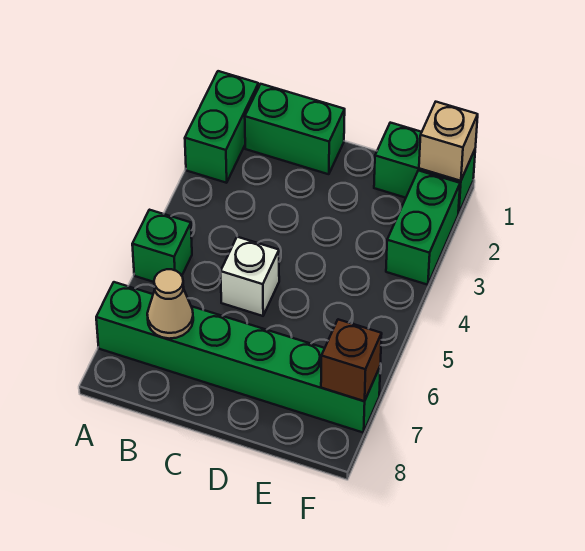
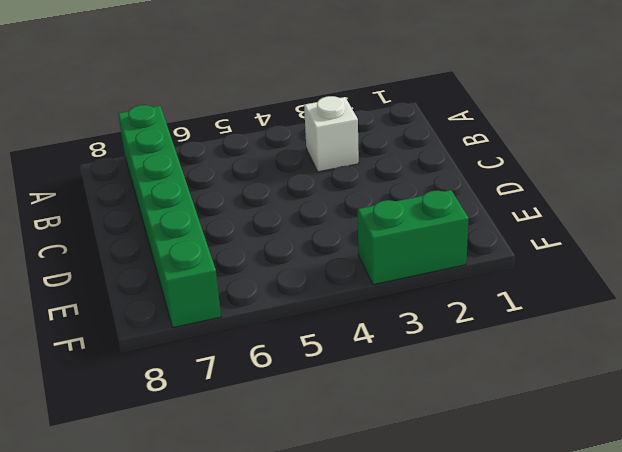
white 1x1 brick [304,96,359,172] -> white 1x1 brick moved to [221,237,279,316]
none -> green 1x2 brick [185,71,259,183]
none -> green 1x1 brick [132,210,192,282]

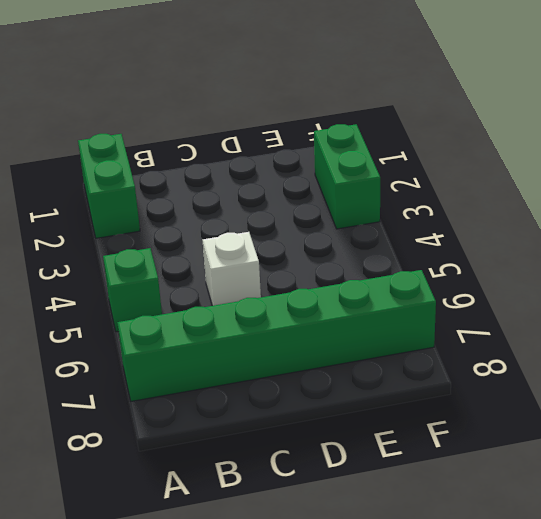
none -> green 1x2 brick [245,84,345,174]
none -> green 1x2 brick [374,123,475,214]

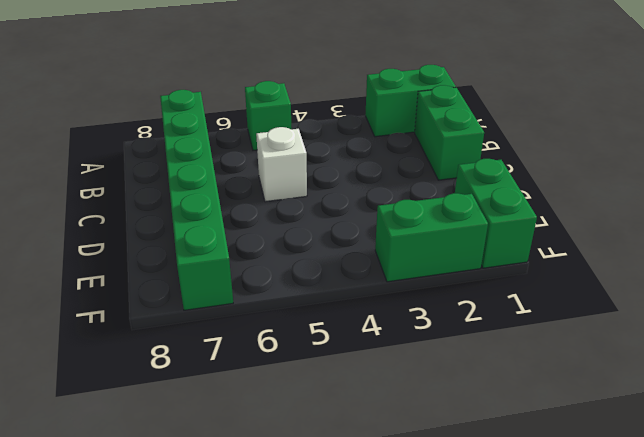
none -> tan 1x1 cone [147,269,193,339]
none -> tan 1x1 brick [419,102,478,181]

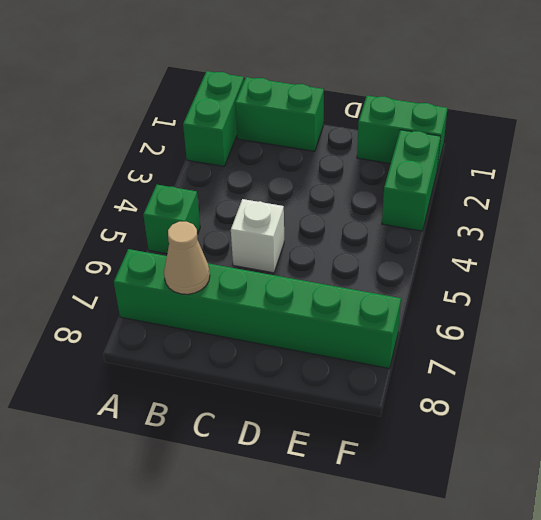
none -> tan 1x1 brick [419,102,478,181]
none -> brown 1x1 brick [321,319,382,401]

